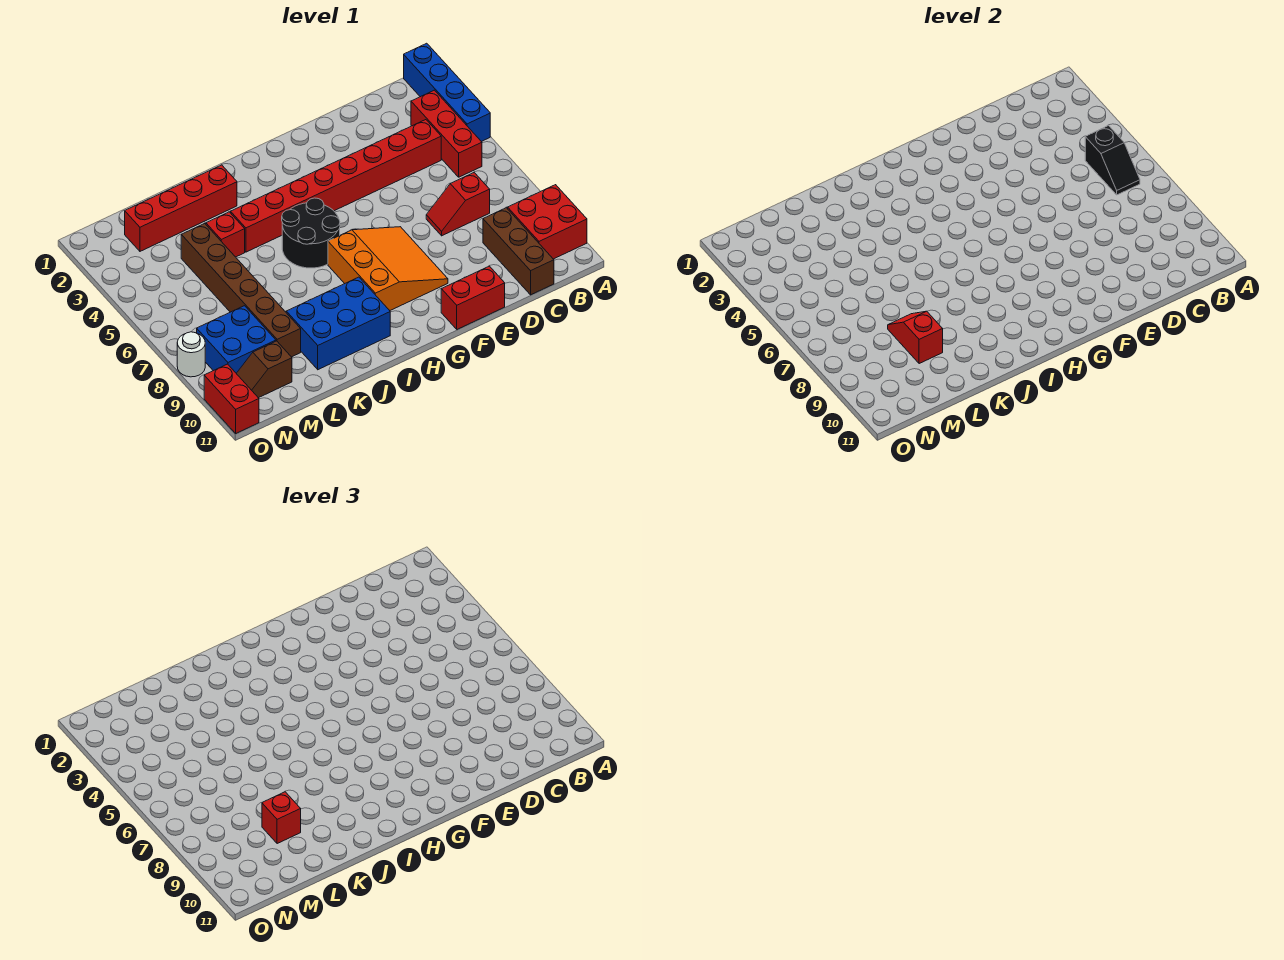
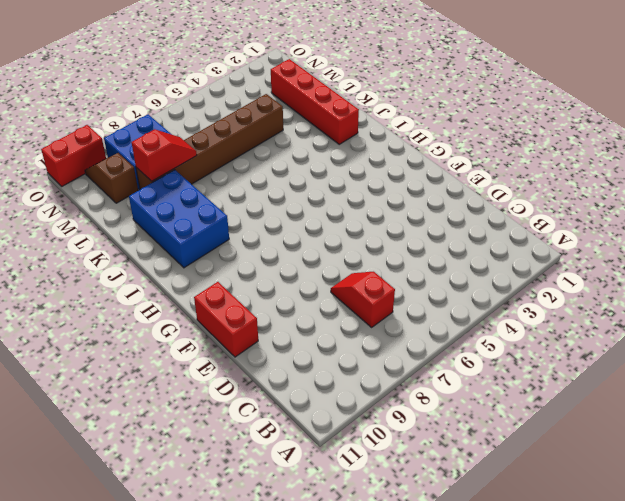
none -> blue 1x4 brick [404,43,490,142]
none -> red 2x2 brick [508,185,587,259]
none -> red 1x3 brick [411,90,482,177]

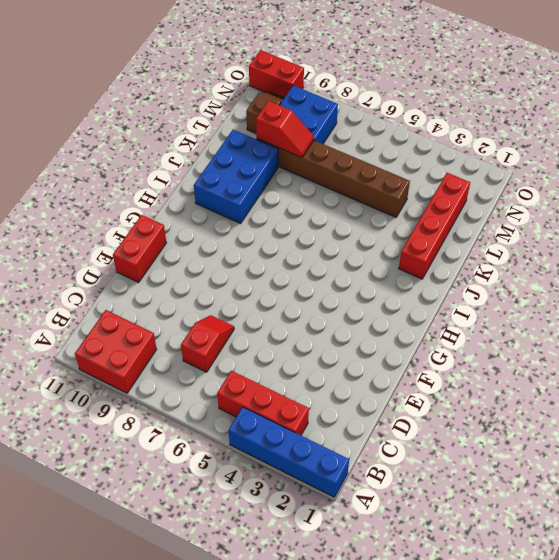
none -> red 1x8 brick [231,120,441,252]
none -> brown 1x3 brick [483,208,554,295]
none -> orange 3x3 slope [328,227,448,311]

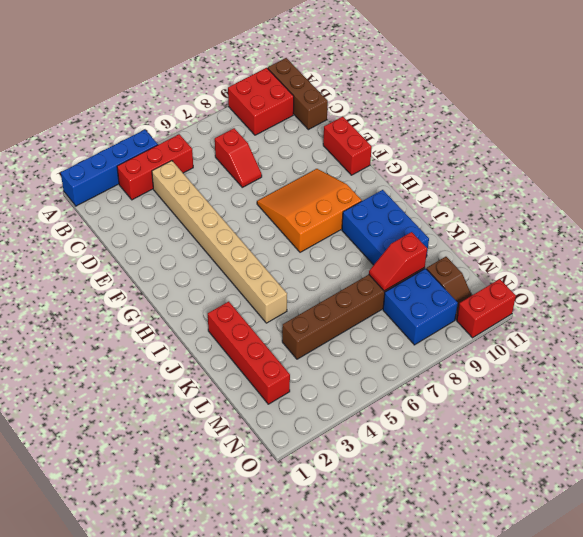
brown 1x3 brick [268,58,328,130] -> brown 1x3 brick turned to [483,208,554,295]
tan 1x8 brick [152,161,287,323] -> red 1x8 brick [231,120,441,252]
none -> black 2x2 round brick [282,198,340,268]
none -> red 1x1 brick [206,212,245,257]
none -> white 1x1 round brick [177,332,205,377]

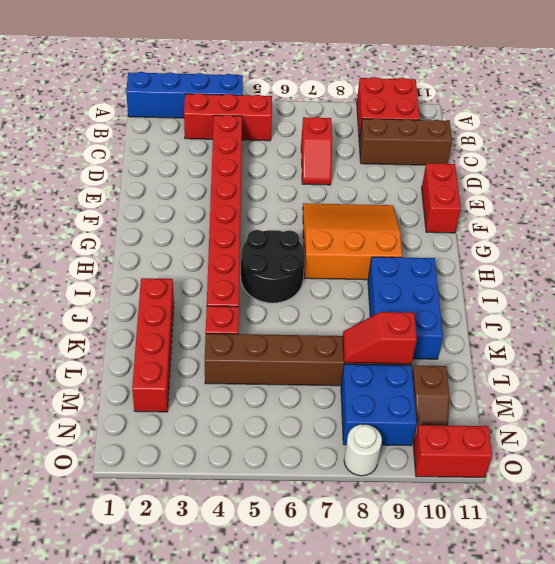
none -> black 1x2 slope [1085,126,1140,195]
none -> red 1x1 brick [262,792,301,844]

